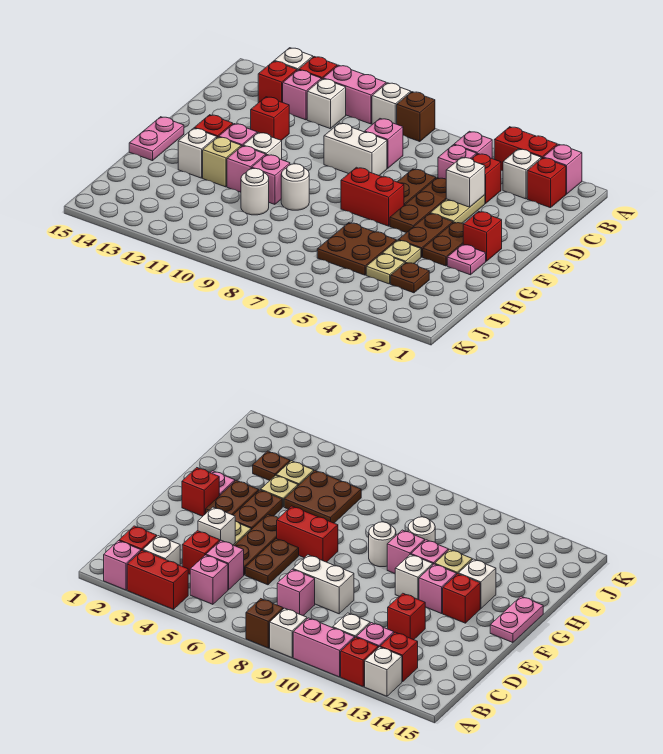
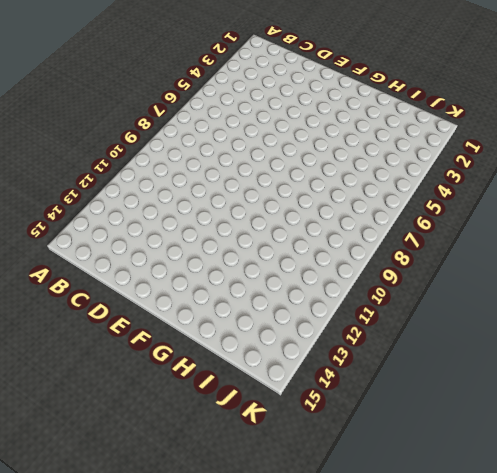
none -> pink 1x1 brick [543,144,582,194]
none -> red 1x2 brick [494,127,557,171]
none -> brown 1x1 brick [397,92,435,142]
none -> white 1x1 brick [372,83,411,124]

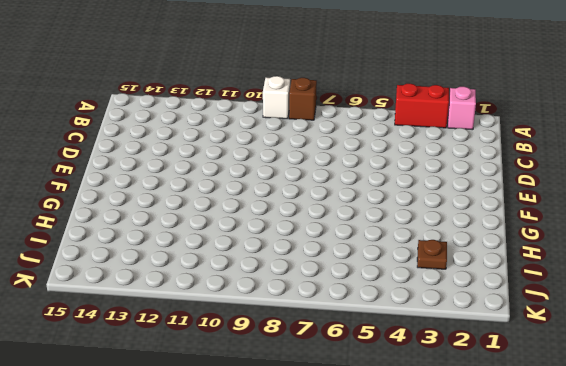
none -> pink 1x2 brick [323,65,386,124]
none -> red 1x1 brick [299,57,337,79]
none -> white 1x1 brick [275,48,313,70]
none -> red 1x1 brick [527,158,566,208]

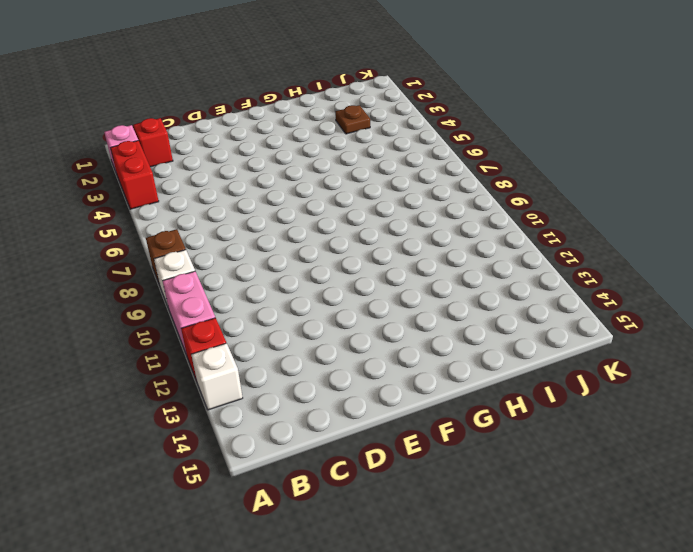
none -> white 1x1 brick [503,149,541,199]
none -> pink 1x1 brick [454,131,492,158]
none -> white 1x1 brick [307,79,346,129]
none -> pink 1x1 brick [283,70,321,120]

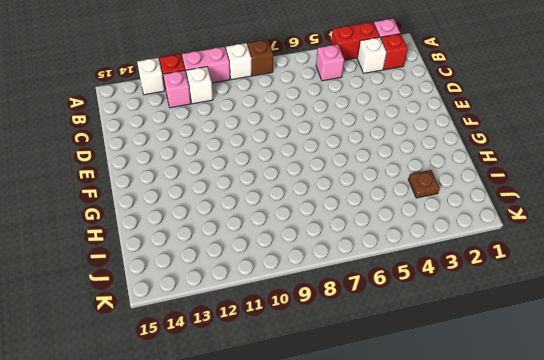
none -> red 1x1 brick [258,61,297,103]
none -> red 1x1 brick [472,154,501,203]
none -> pink 1x1 brick [438,145,476,179]
none -> pink 1x1 brick [365,119,403,168]

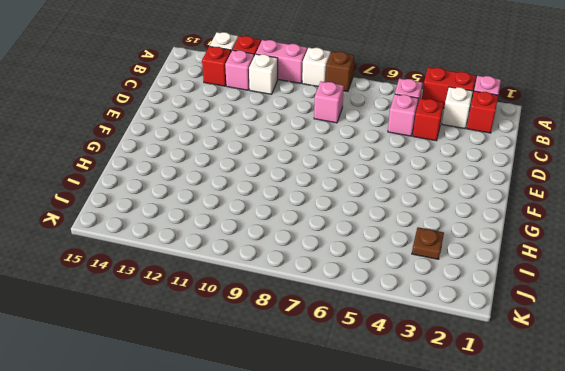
none -> tan 1x2 plate [430,195,485,223]
none -> brown 1x3 plate [390,178,446,233]
none -> brown 1x2 plate [398,169,436,205]
none -> white 1x2 brick [324,123,387,176]

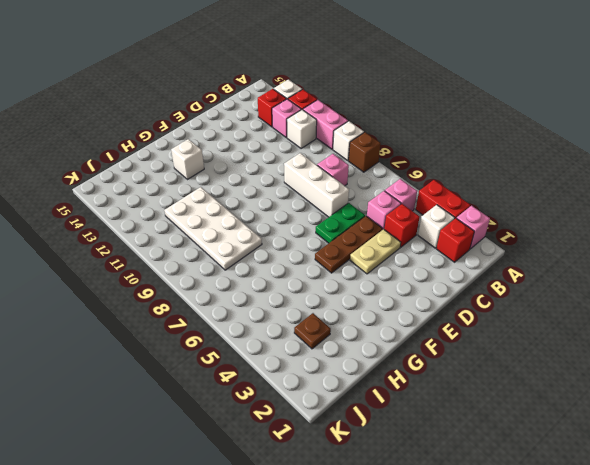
green 1x2 plate [316,203,365,243] -> brown 1x2 plate [398,169,436,205]
white 1x3 brick [284,153,349,217] -> white 1x2 brick [324,123,387,176]
white 2x4 plate [164,187,262,270] -> white 1x1 round brick [241,168,269,215]
none -> red 1x1 brick [251,97,289,141]
none -> red 1x1 brick [463,211,502,261]
none -> brown 1x2 plate [423,222,463,266]
none -> brown 1x2 plate [399,213,453,257]

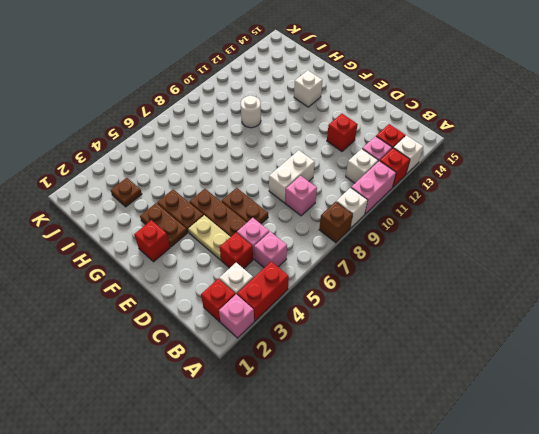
none -> red 1x2 brick [341,167,404,226]
none -> white 1x1 brick [243,132,282,160]
none -> pink 1x1 brick [219,124,257,146]
none -> red 1x1 brick [195,115,233,137]

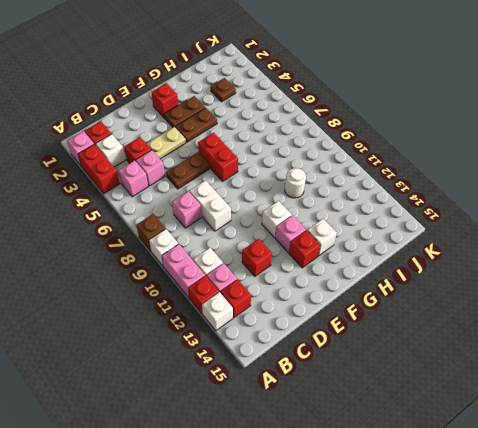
none -> brown 1x3 plate [390,178,446,233]
none -> pink 1x2 plate [129,117,184,161]
none -> pink 1x1 plate [447,244,486,275]
none -> white 1x1 round brick [281,164,309,210]

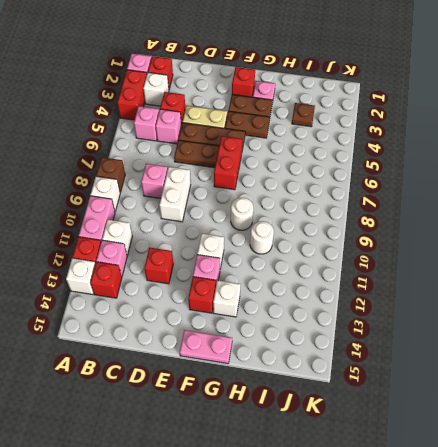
none -> pink 1x1 brick [252,155,290,204]
none -> pink 1x1 brick [227,146,266,192]
none -> tan 1x1 brick [203,137,241,187]
none -> tan 1x1 plate [382,240,421,263]

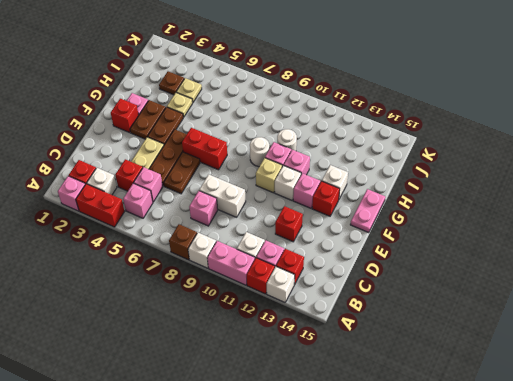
tan 1x1 brick [256,158,282,193] -> tan 1x1 brick moved to [203,137,241,187]
none -> brown 2x2 plate [317,223,396,275]
none -> white 1x1 brick [446,157,485,207]

